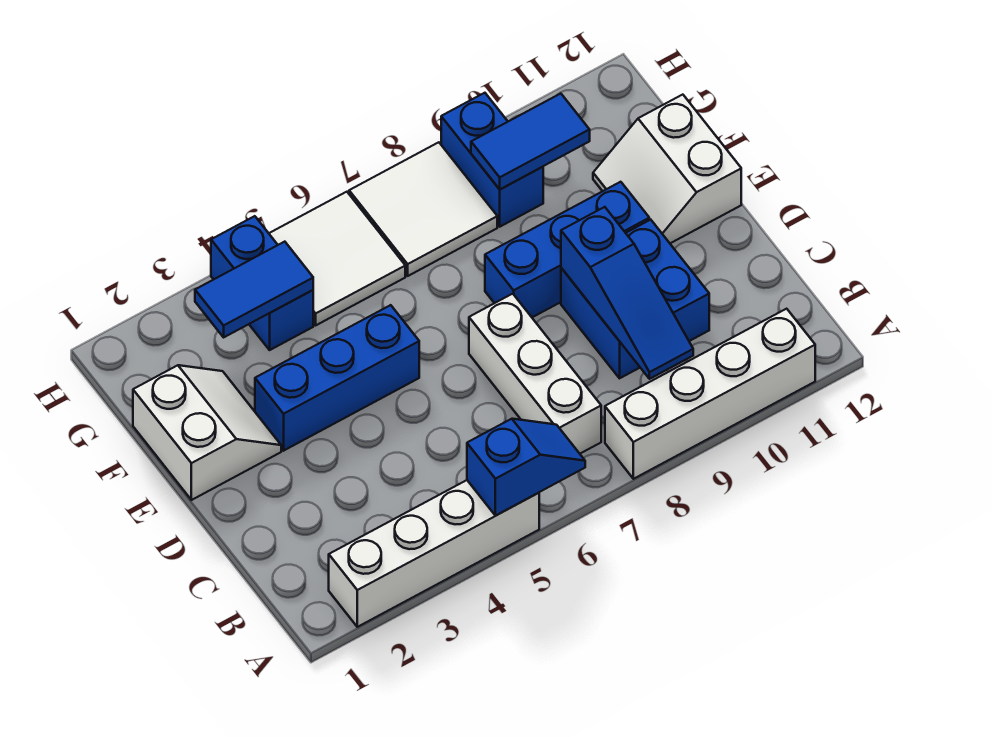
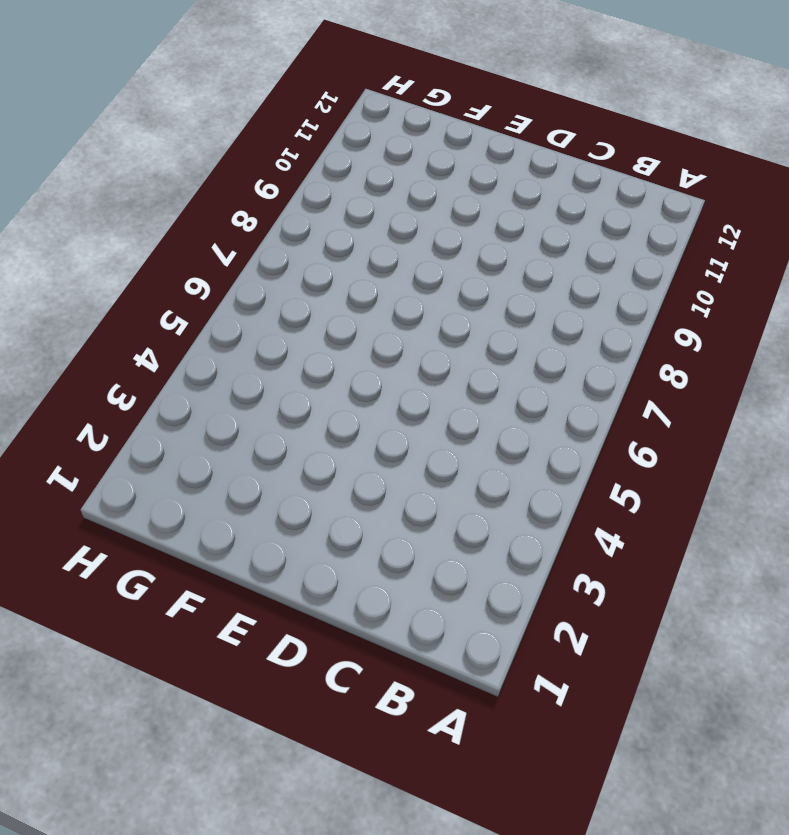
none -> white 1x4 brick [329,480,539,627]
none -> white 1x4 brick [605,309,815,479]
none -> white 1x3 brick [469,294,601,454]

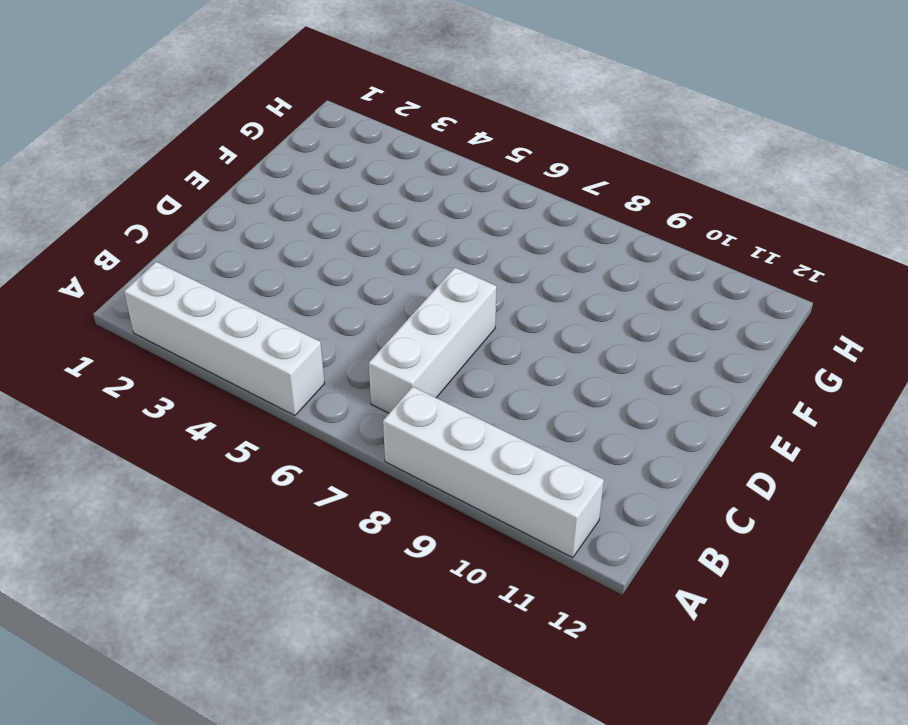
none -> blue 2x2 brick [561,220,709,378]
none -> white 2x2 slope [133,365,281,500]
none -> blue 1x3 brick [255,305,419,451]

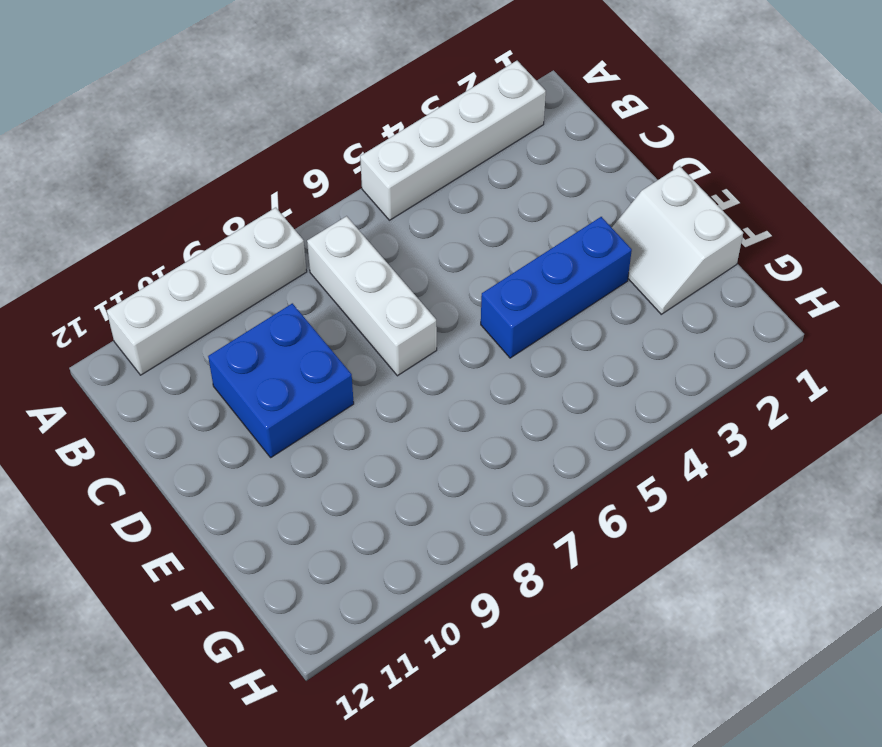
none -> blue 1x3 brick [485,182,649,317]
none -> white 2x2 slope [593,95,741,243]
none -> blue 1x2 brick [211,216,313,350]

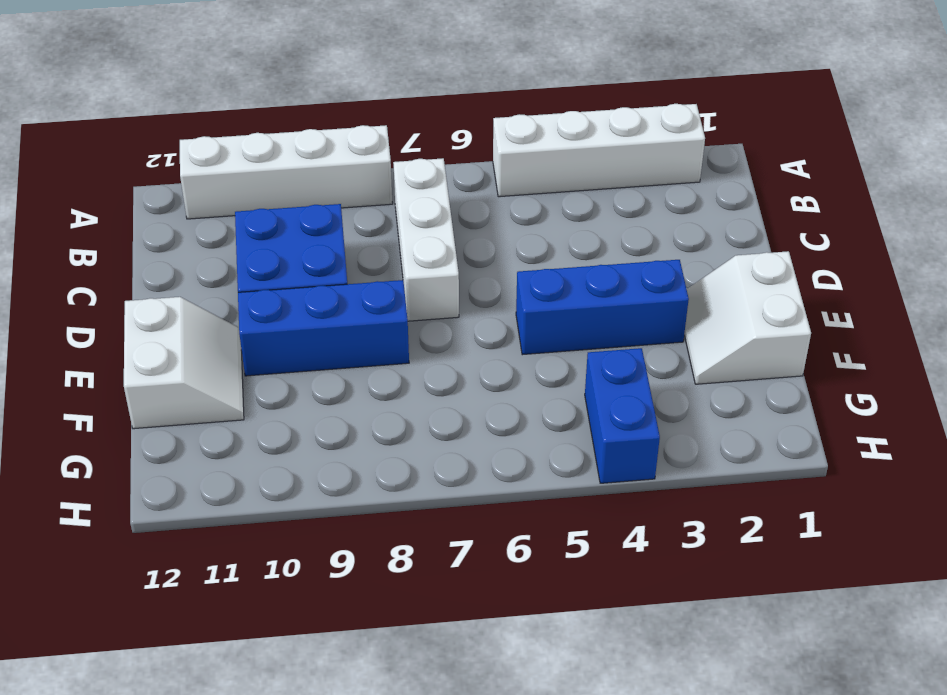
none -> white 2x2 tile [269,192,405,325]
none -> white 2x2 tile [349,142,497,276]
none -> blue 1x2 brick [441,93,543,227]

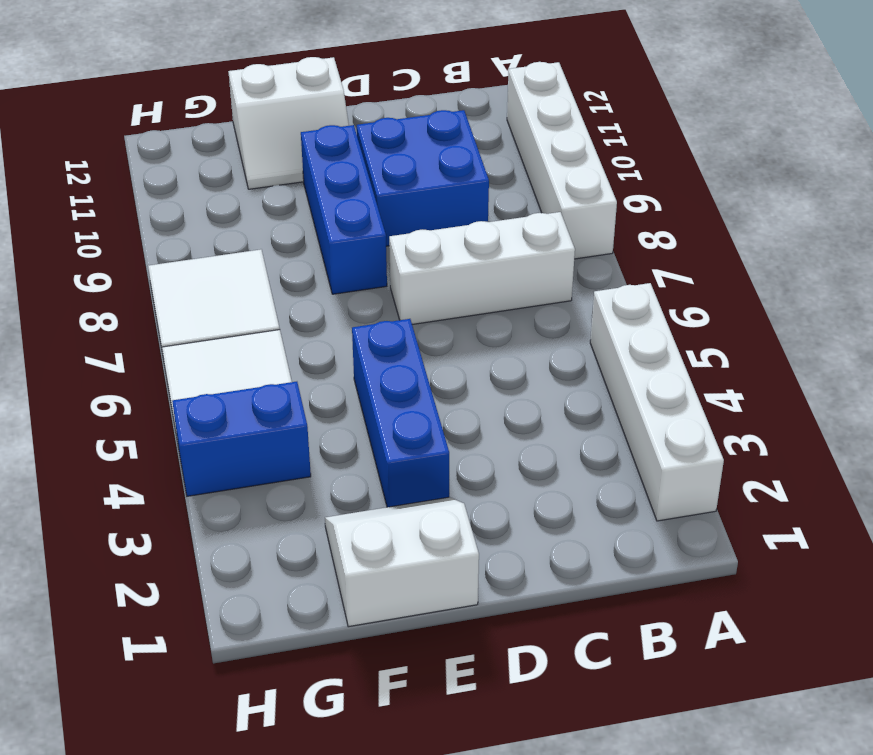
none -> blue 1x2 brick [441,93,543,227]
none -> blue 1x2 slope [467,419,585,516]
none -> blue 1x3 slope [561,207,693,379]

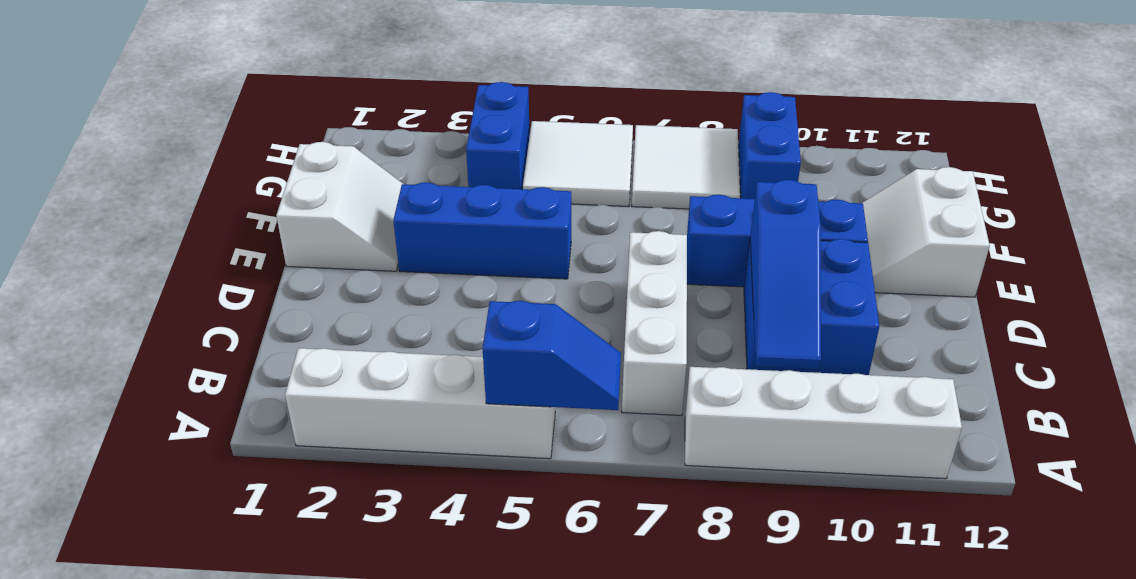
none -> blue 1x2 tile [195,242,313,337]
none -> blue 1x2 tile [471,94,590,189]

